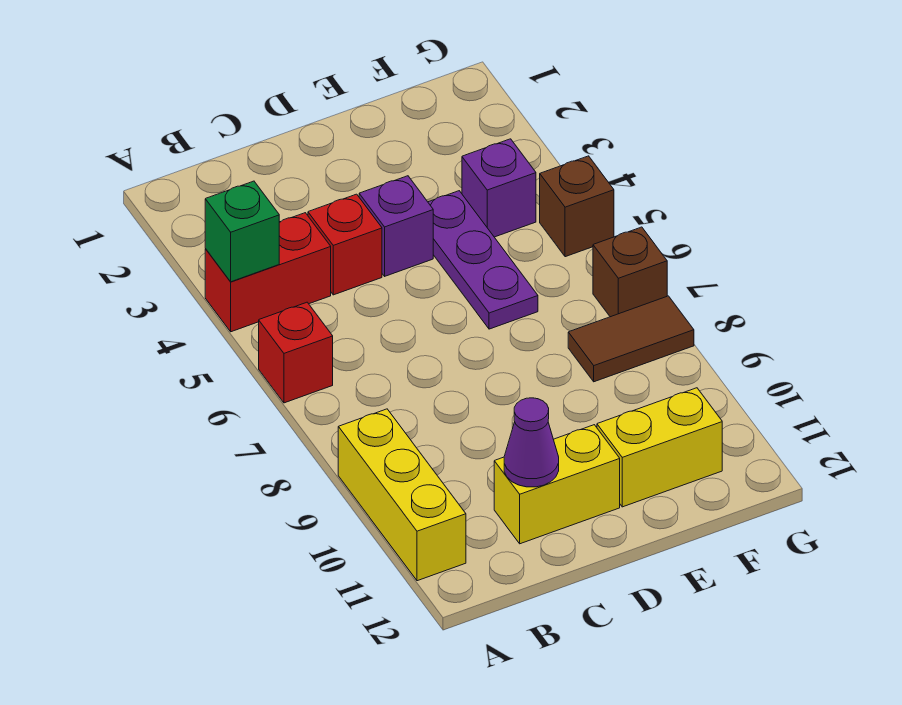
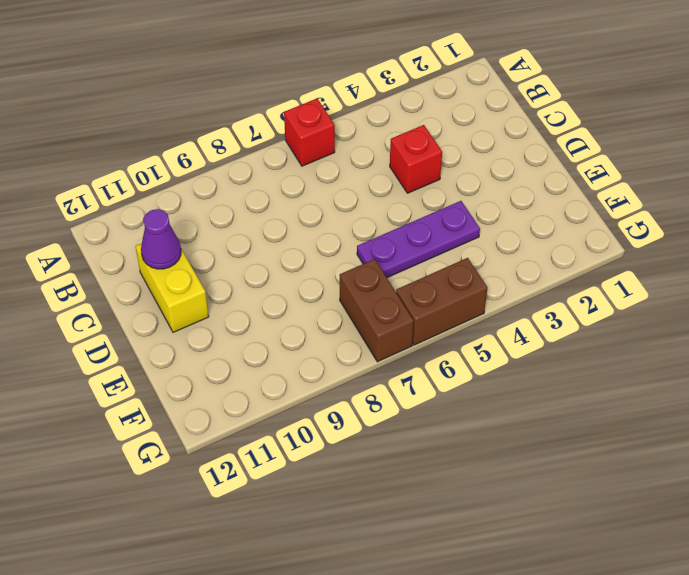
brown 1x2 brick [340,259,414,362] -> brown 1x1 brick [593,227,667,317]
brown 1x2 brick [396,258,487,345] -> brown 1x1 brick [540,156,614,257]
none -> red 1x2 brick [205,213,331,332]
none -> yellow 1x3 brick [338,409,466,581]
none -> purple 1x1 brick [359,176,433,276]

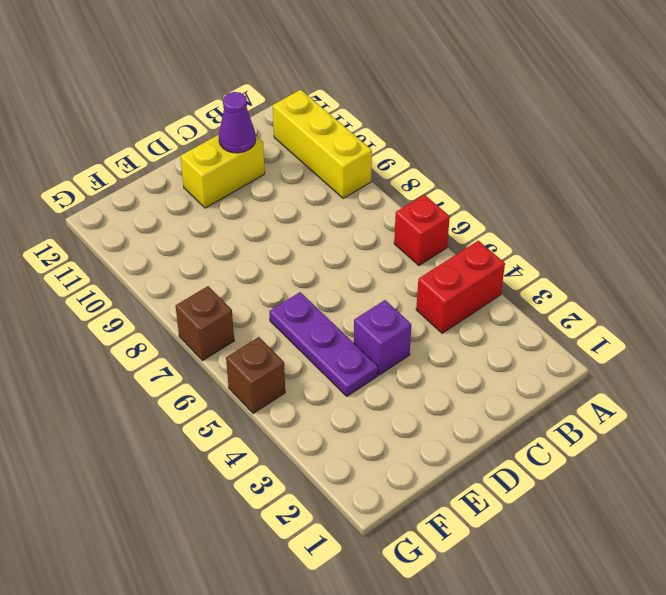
none -> red 1x1 brick [308,194,382,295]
none -> yellow 1x2 brick [597,388,722,507]
none -> purple 1x1 brick [462,139,536,237]

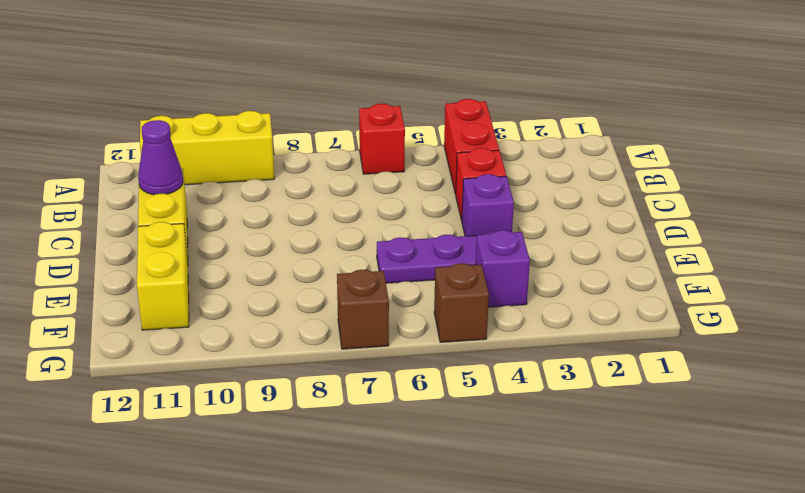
none -> brown 1x2 tile [568,296,694,382]
none -> green 1x1 brick [205,181,279,282]

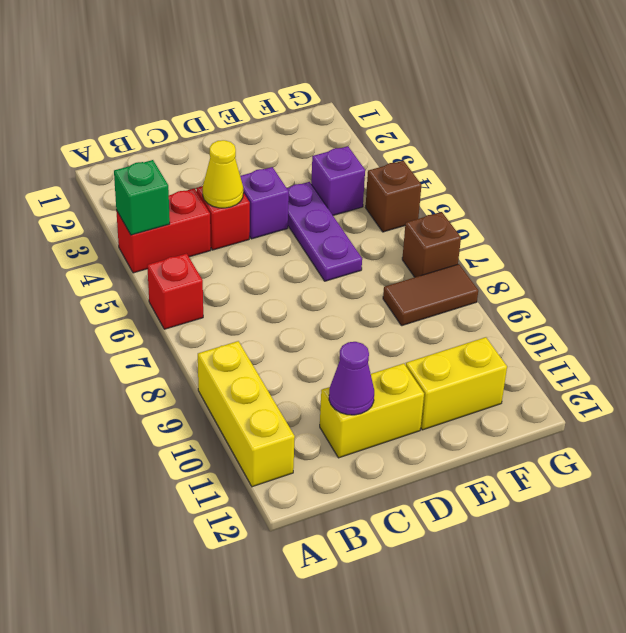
yellow 1x1 cone [203,140,243,208] -> none

